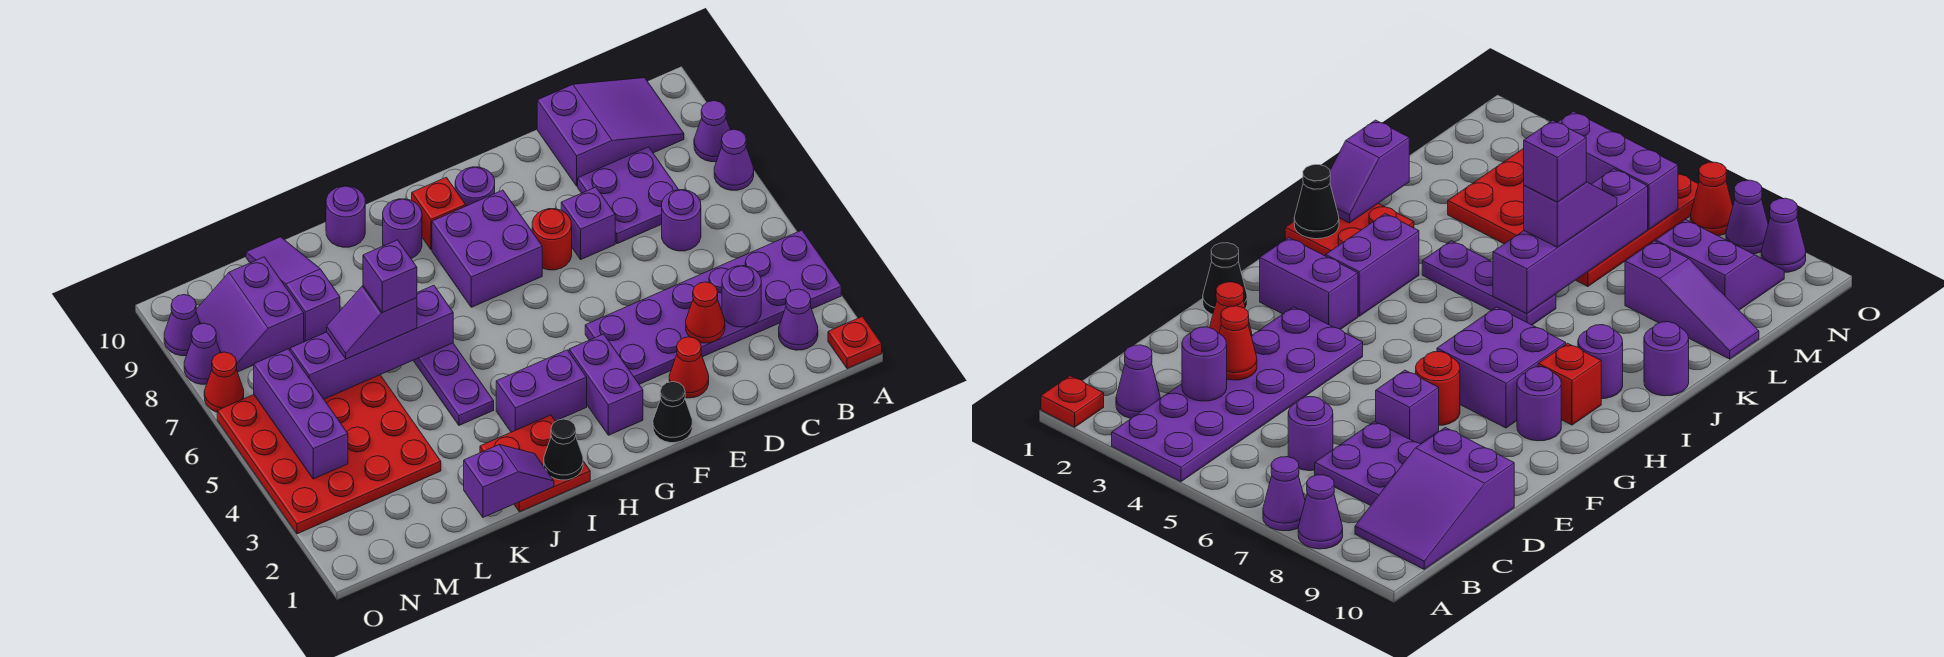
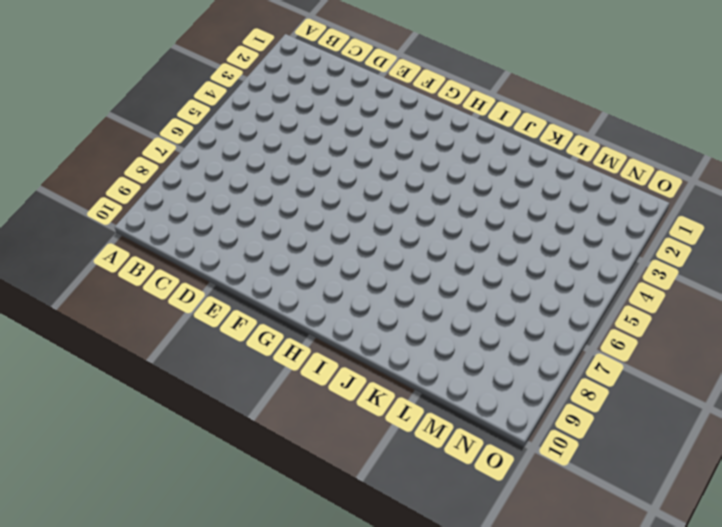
none -> red 1x1 plate [828,317,882,369]
none -> purple 2x6 plate [585,230,841,384]
none -> purple 1x1 cone [714,129,754,190]
none -> purple 1x1 cone [694,101,730,162]

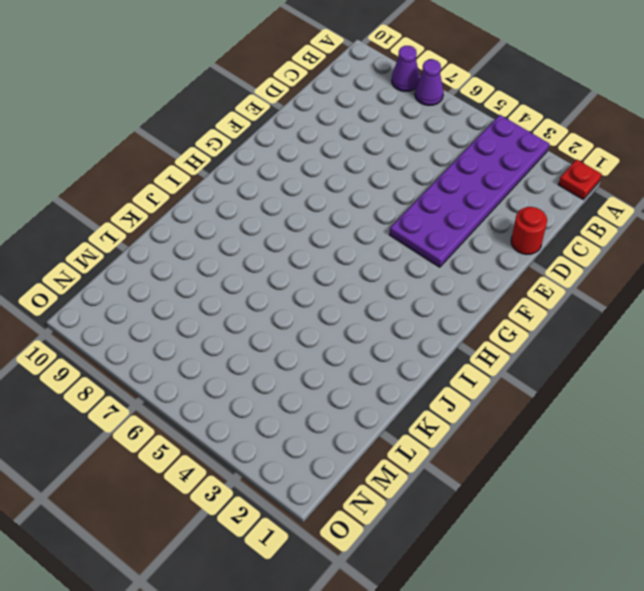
red 1x1 round brick [511,207,547,254] -> red 1x1 round brick moved to [532,209,572,270]
none -> purple 1x1 cone [779,289,818,350]
none -> purple 2x3 slope [537,78,684,186]
none -> purple 1x1 round brick [662,190,701,251]
none -> purple 2x2 plate [578,147,679,244]

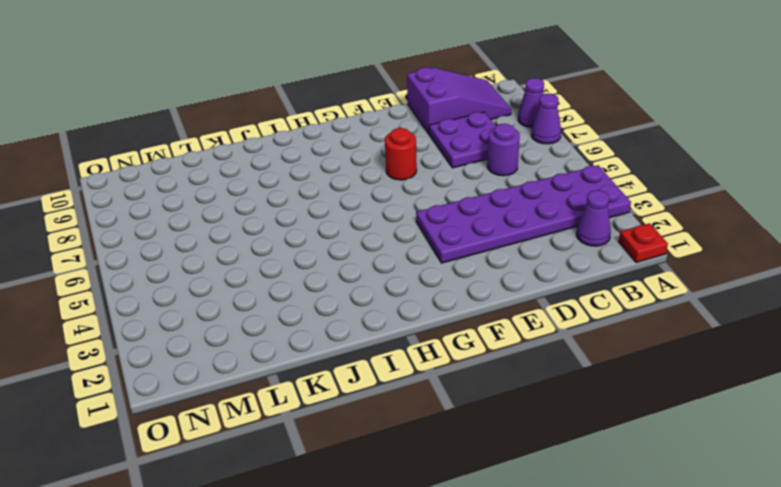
none -> red 1x1 cone [669,337,709,398]
none -> purple 1x1 brick [561,187,615,259]
none -> black 1x1 cone [653,382,692,443]
none -> purple 1x2 brick [569,334,643,435]

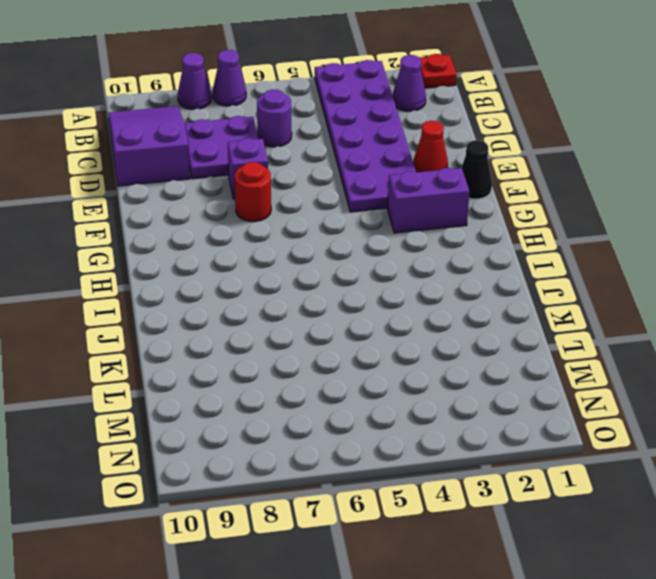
none -> purple 2x2 brick [432,190,542,307]
none -> purple 1x1 round brick [455,167,495,206]
none -> purple 1x2 brick [496,350,587,432]
none -> red 1x1 brick [412,177,466,250]

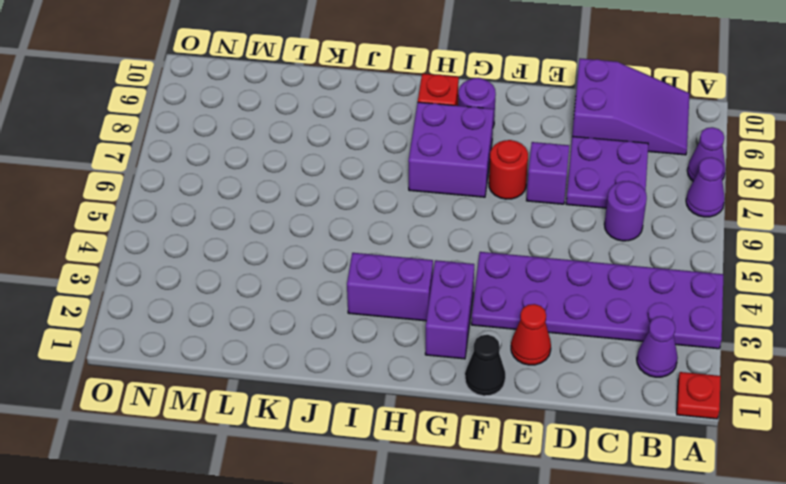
none -> red 2x2 plate [480,415,590,512]
none -> purple 1x1 round brick [383,199,422,258]
none -> purple 1x3 plate [413,343,494,425]
none -> purple 1x1 round brick [326,186,365,247]

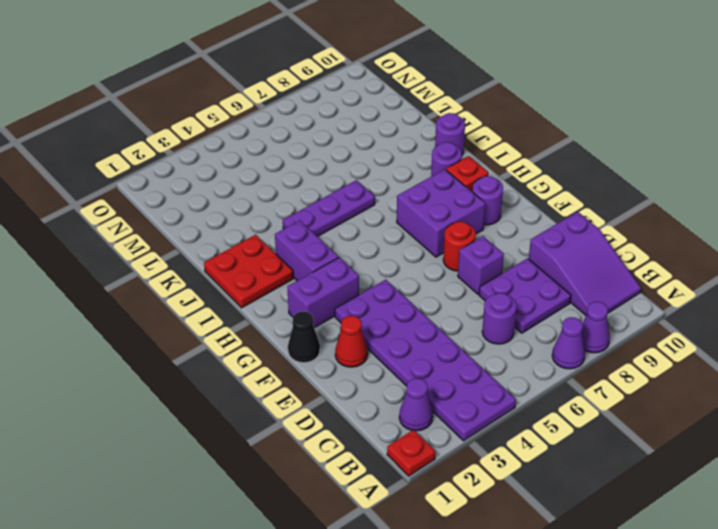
none -> red 4x4 plate [217,375,441,534]
none -> purple 1x3 slope [246,237,340,341]
none -> purple 2x2 slope [196,257,304,372]
none -> red 1x1 cone [204,352,244,412]

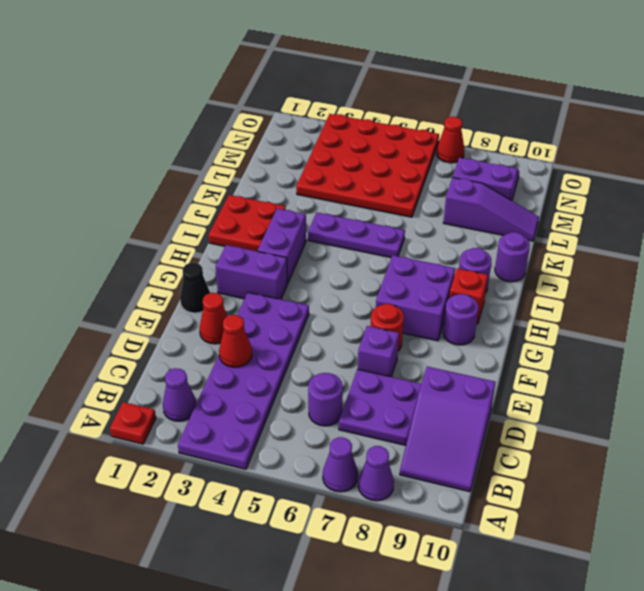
none -> purple 1x1 cone [184,323,220,384]
none -> purple 1x1 cone [164,295,200,356]
none -> purple 1x1 round brick [722,266,761,327]
none -> black 1x1 cone [544,419,583,480]

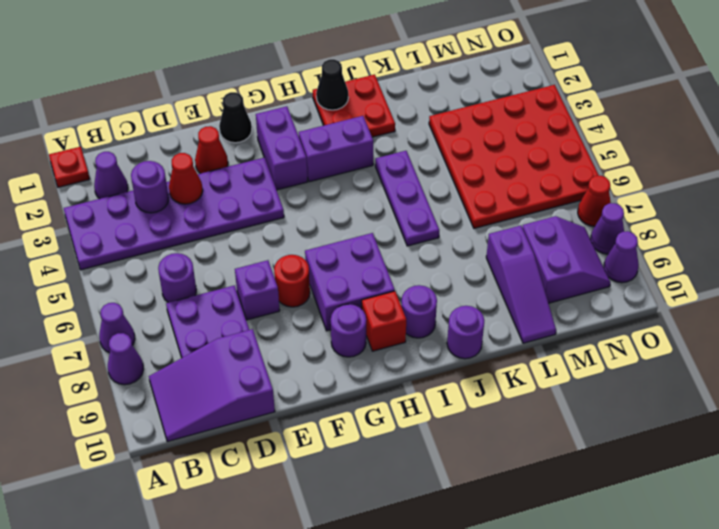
none -> purple 1x2 slope [464,445,554,517]
none -> purple 1x4 brick [290,285,453,399]
none -> purple 1x3 brick [254,349,348,479]
none -> purple 1x2 slope [327,286,417,359]

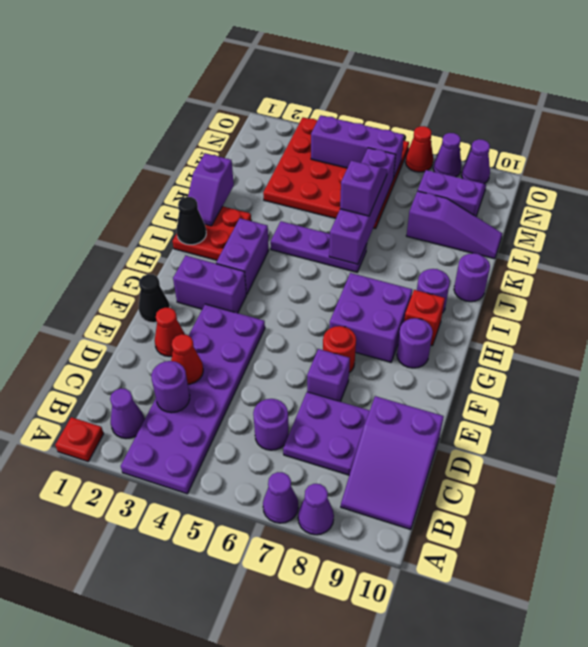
none -> purple 1x1 brick [363,240,417,313]

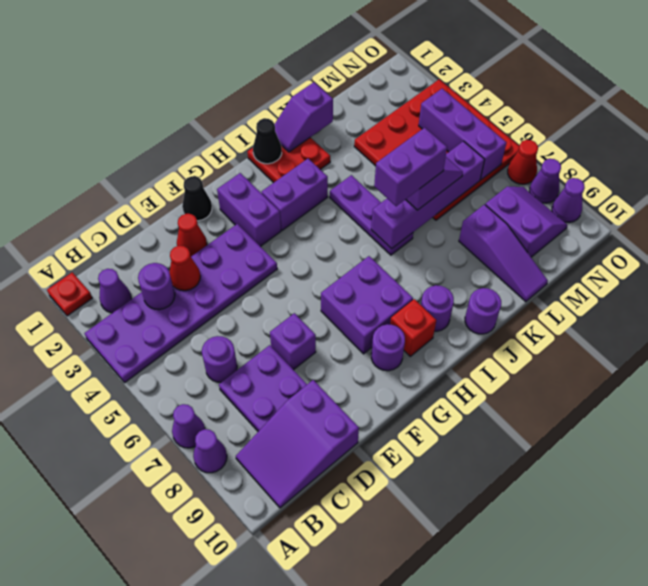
purple 1x2 brick [374,128,447,206] -> purple 1x1 brick [363,240,417,313]
none -> red 1x1 round brick [532,209,572,270]

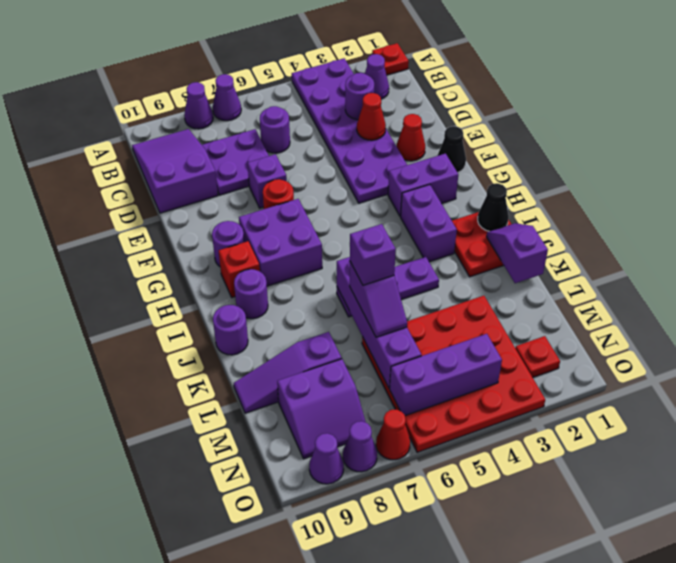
red 1x1 plate [515,336,560,377] -> none

